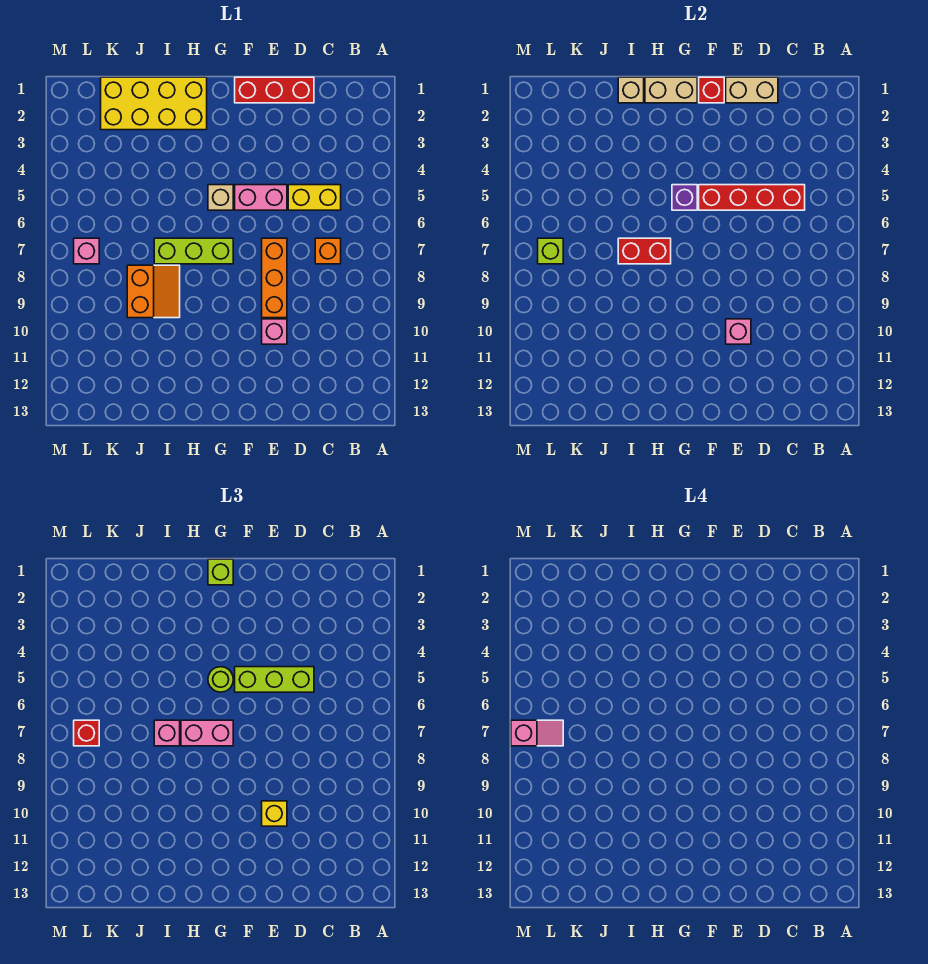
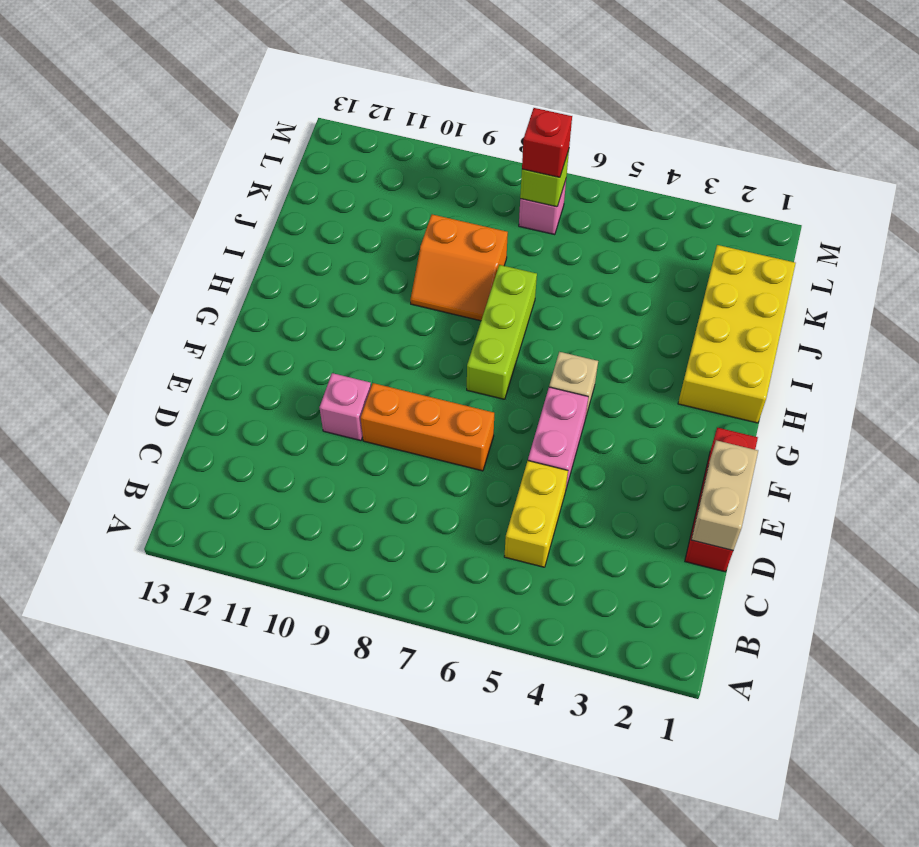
none -> orange 1x1 brick [315,238,341,264]
none -> red 1x4 brick [699,185,805,210]
none -> pink 1x1 brick [726,319,751,344]

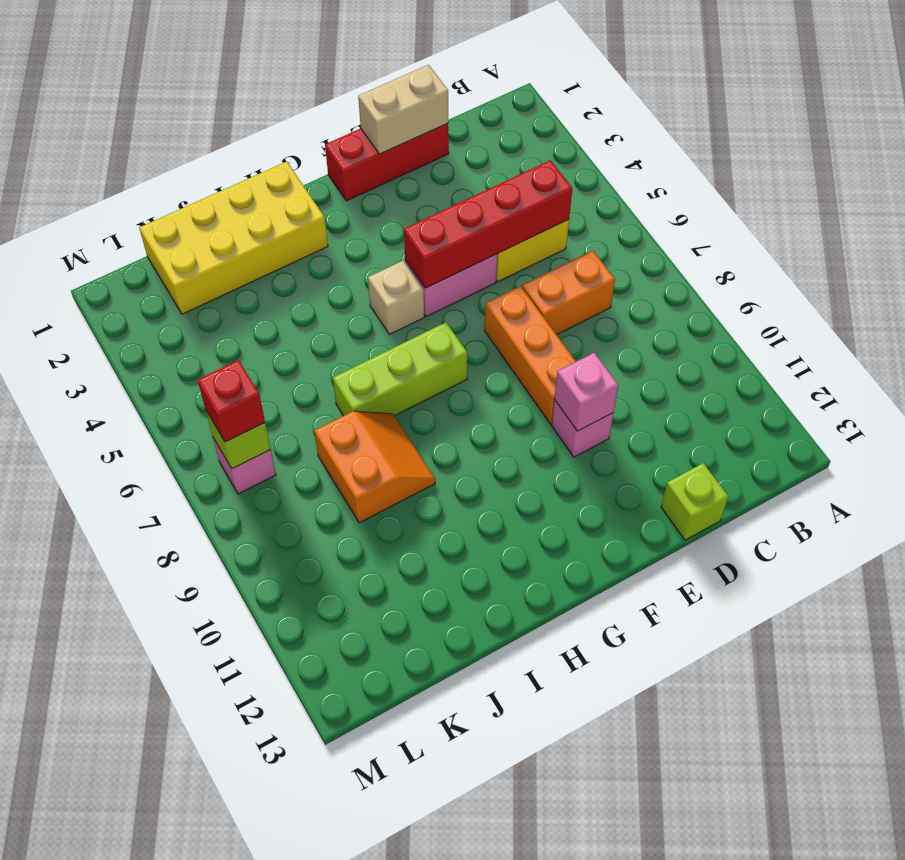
orange 1x2 brick [522,251,615,335] -> orange 1x1 brick [315,238,341,264]
lime 1x1 brick [661,463,728,540] -> lime 1x1 brick moved to [208,559,233,585]
none -> red 1x1 brick [699,77,724,103]
none -> tan 1x2 brick [645,77,697,103]
none -> purple 1x1 brick [672,185,697,210]

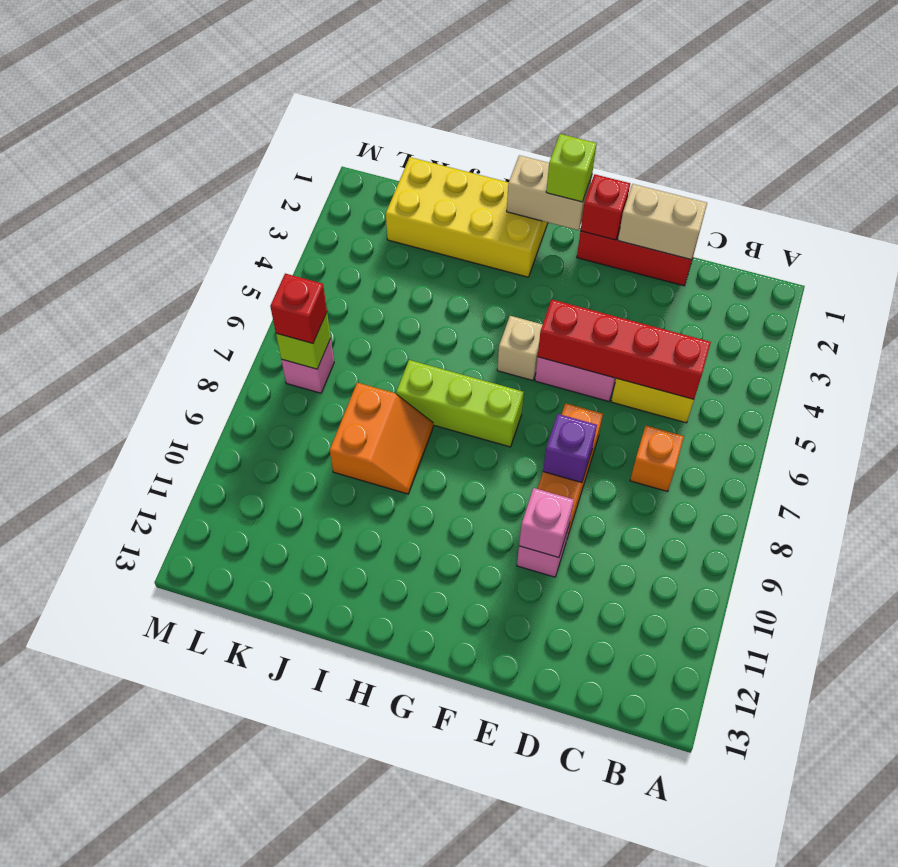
purple 1x1 brick [543,414,597,483] -> purple 1x1 brick moved to [672,185,697,210]
none -> red 1x2 brick [618,238,671,264]
none -> tan 1x1 brick [618,77,644,103]
none -> lime 1x3 brick [235,667,314,692]

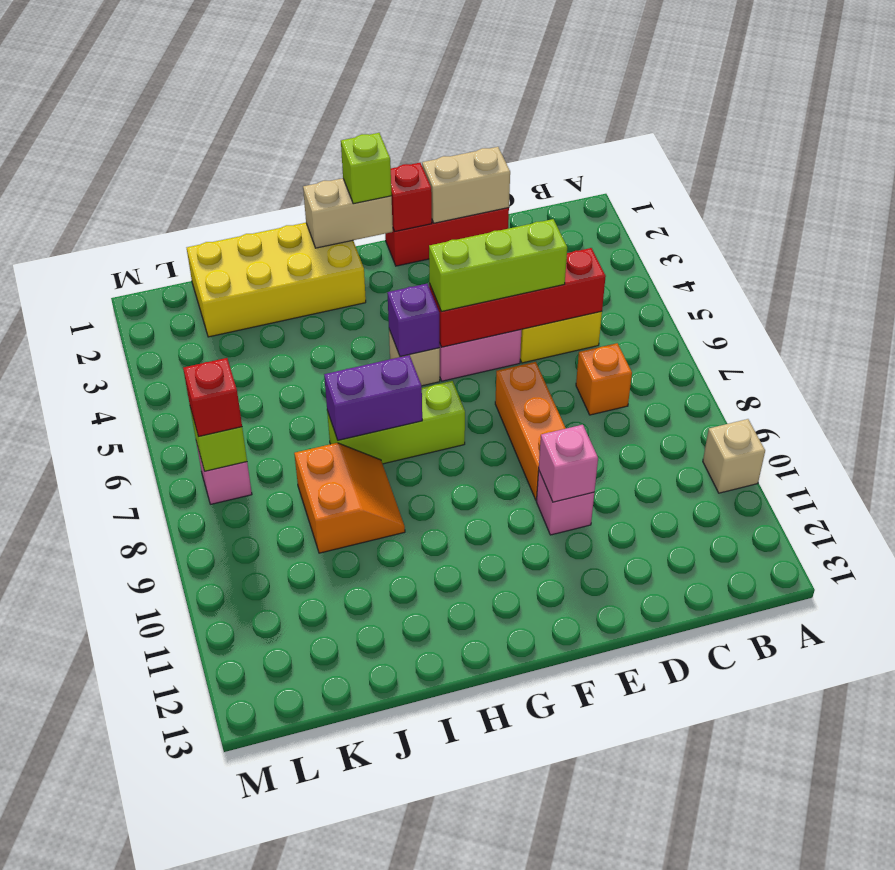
tan 1x1 brick [703,419,765,493] -> tan 1x1 brick moved to [618,77,644,103]
purple 1x2 brick [324,355,422,440] -> red 1x2 brick [618,238,671,264]
none -> yellow 1x1 brick [262,801,287,826]
none -> lime 1x1 round brick [208,667,233,692]
none -> pink 1x2 brick [181,720,233,746]

